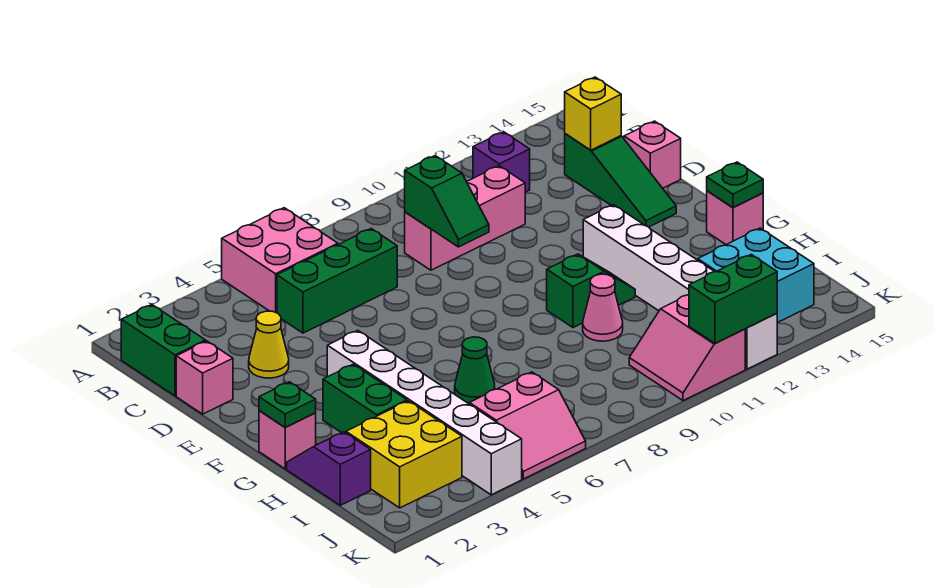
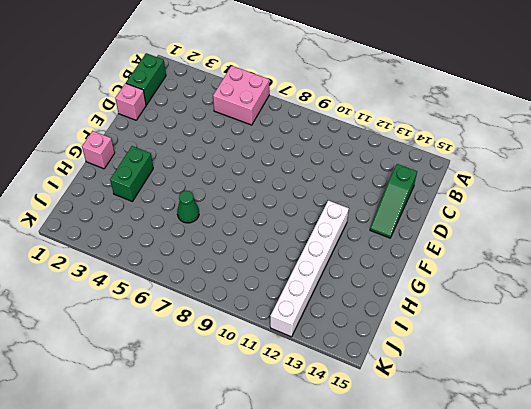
none -> purple 1x1 brick [473,132,530,192]
none -> green 1x3 brick [277,229,397,333]
none -> pink 1x3 brick [405,166,525,270]

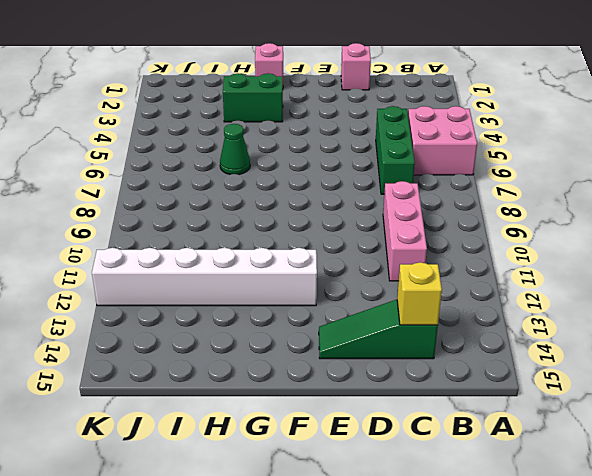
none -> green 1x2 brick [121,305,206,396]
none -> purple 1x1 brick [473,132,530,192]
none -> yellow 1x1 cone [249,311,289,378]

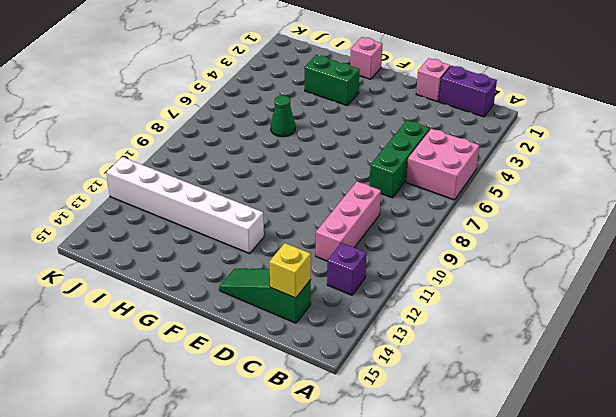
purple 1x2 brick [439,66,497,117] -> green 1x2 brick [121,305,206,396]
none -> yellow 1x1 cone [249,311,289,378]
none -> pink 1x1 brick [624,121,681,188]
none -> white 1x6 brick [327,330,522,495]

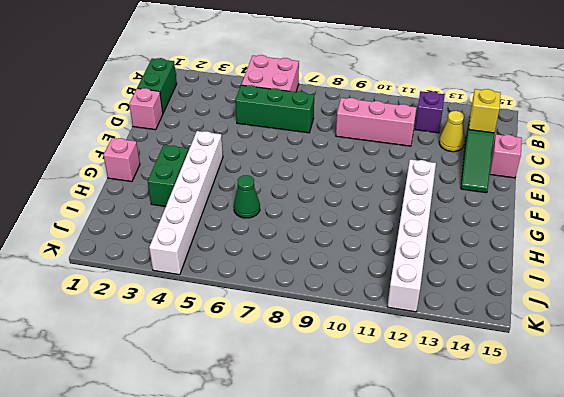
yellow 1x1 cone [439,111,464,152] -> yellow 1x1 cone moved to [249,311,289,378]
none -> green 1x2 slope [547,254,635,328]
none -> pink 1x1 brick [707,191,763,245]
none -> purple 1x2 slope [287,432,371,505]

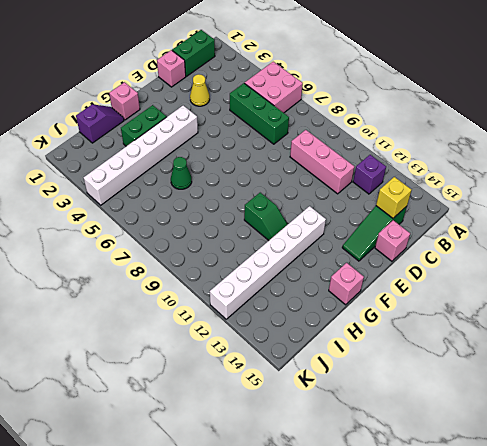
none -> pink 1x1 cone [583,274,623,341]
none -> yellow 2x2 brick [346,401,462,508]
none -> cyan 2x2 brick [698,228,814,323]

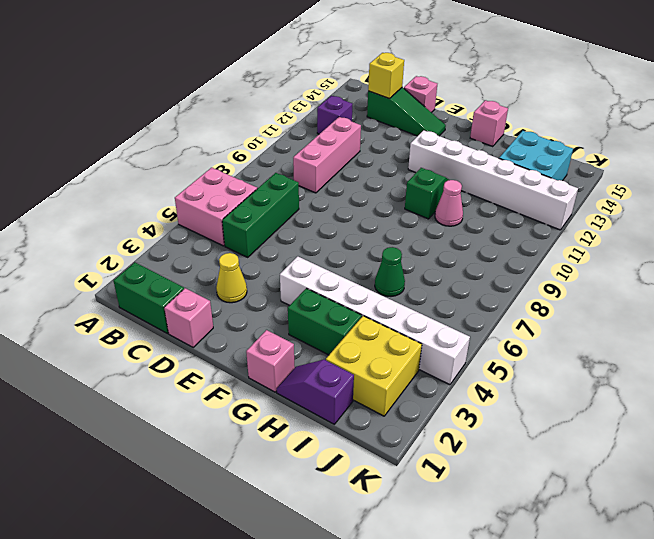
none -> pink 2x2 slope [469,372,586,479]
none -> pink 2x2 slope [629,295,745,401]
none -> green 1x2 slope [405,156,489,247]

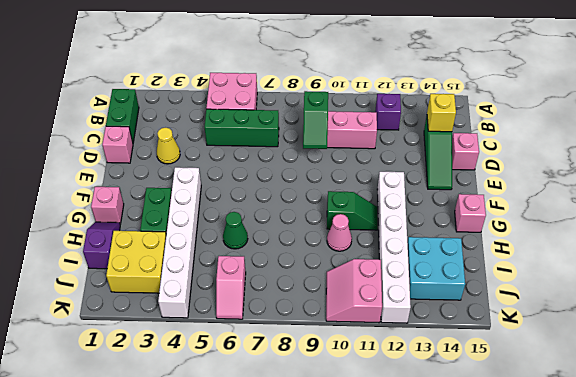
pink 1x2 slope [216,256,246,319] -> pink 2x2 slope [469,372,586,479]
none -> green 1x1 plate [259,382,316,427]
none -> green 1x1 plate [707,162,763,208]
none -> green 1x2 brick [689,254,777,343]

